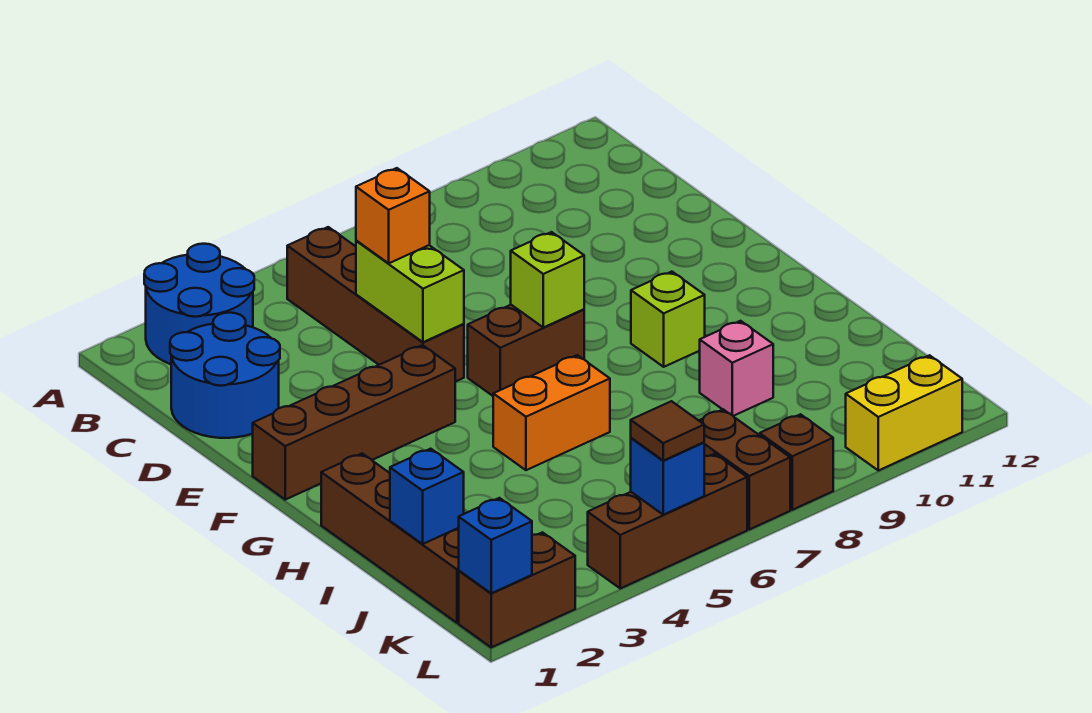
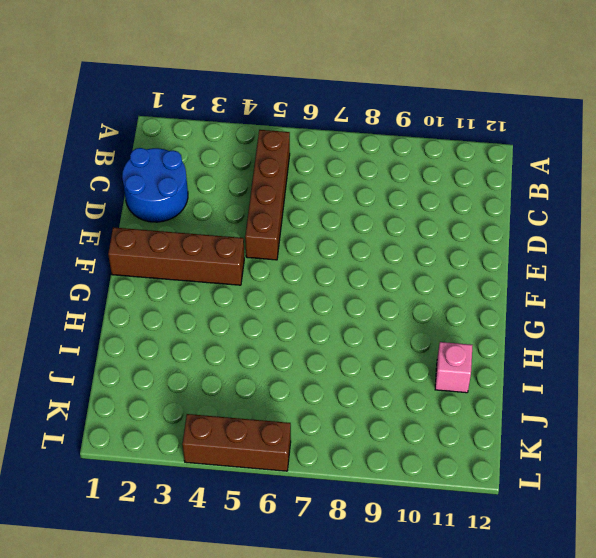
pink 1x1 brick [435,342,473,393] -> pink 1x1 brick moved to [700,321,773,416]
none -> blue 2x2 round brick [144,244,254,364]
none -> brown 1x2 brick [468,305,584,396]
none -> lime 1x1 brick [631,272,705,367]

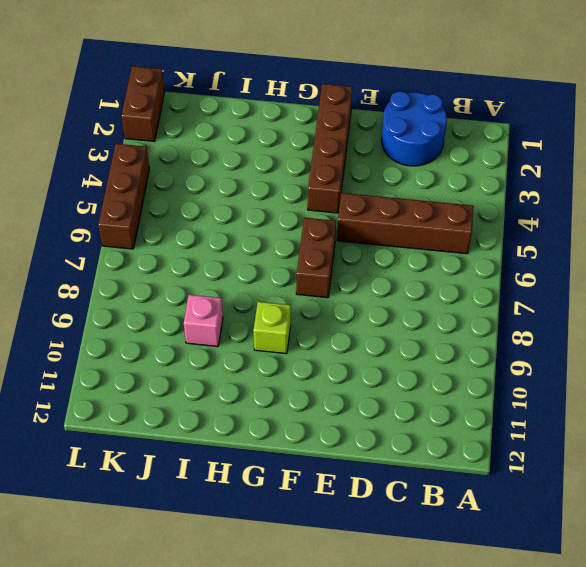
none -> blue 2x2 round brick [144,244,254,364]
none -> brown 1x4 brick [321,454,459,623]
none -> orange 1x2 brick [493,355,610,470]

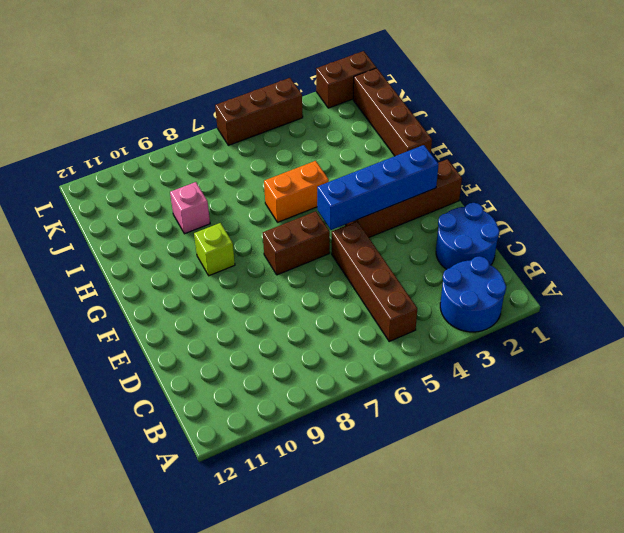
blue 1x4 brick [317,145,439,230] -> none
none -> brown 1x2 brick [699,409,790,529]
none -> brown 1x1 brick [760,414,833,510]
none -> yellow 1x2 brick [846,355,962,470]

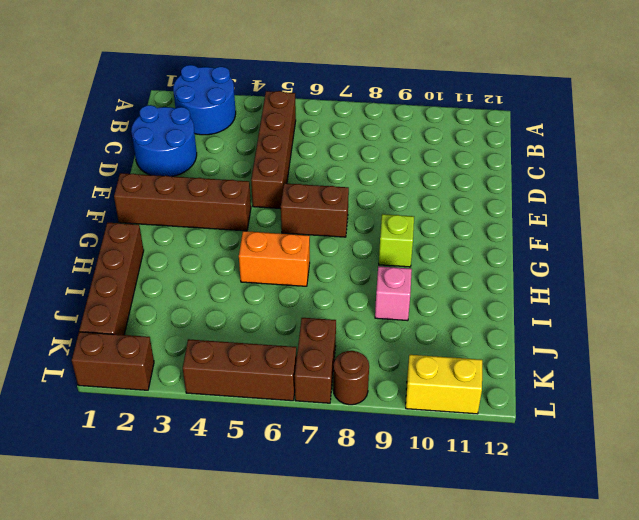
brown 1x1 round brick [333,351,369,405] -> brown 1x1 brick [760,414,833,510]
none -> lime 1x2 brick [356,241,464,342]
none -> lime 1x1 brick [511,232,584,327]
none -> blue 1x1 brick [390,449,464,544]

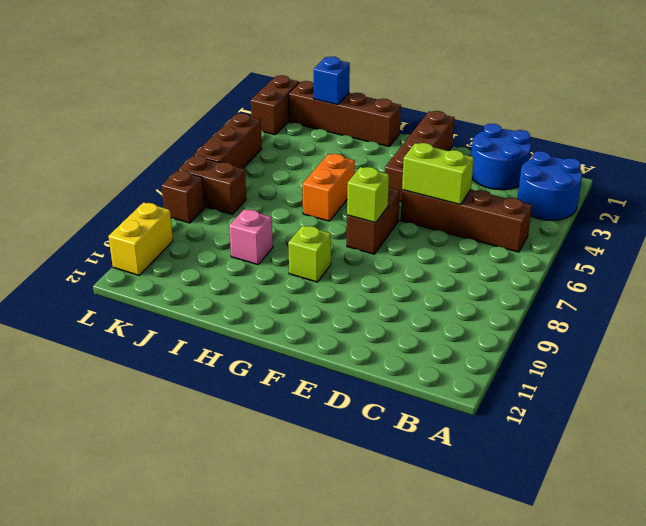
none -> blue 1x1 brick [459,498,532,593]
none -> blue 1x1 brick [631,438,704,515]
none -> orange 1x1 brick [356,168,430,264]

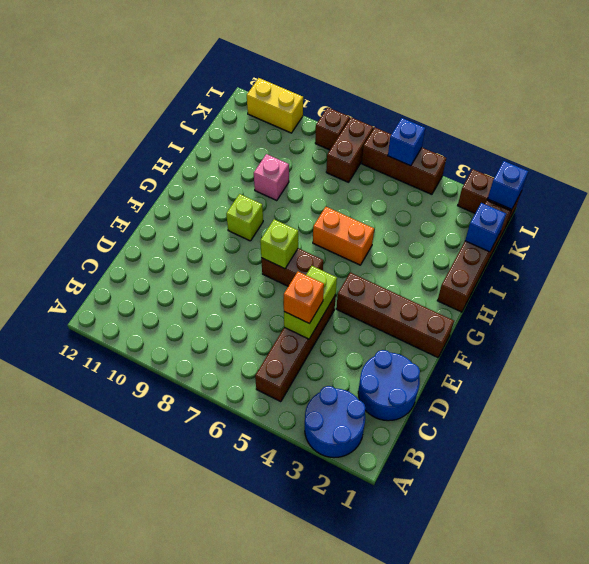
none -> brown 1x1 tile [631,401,704,461]

